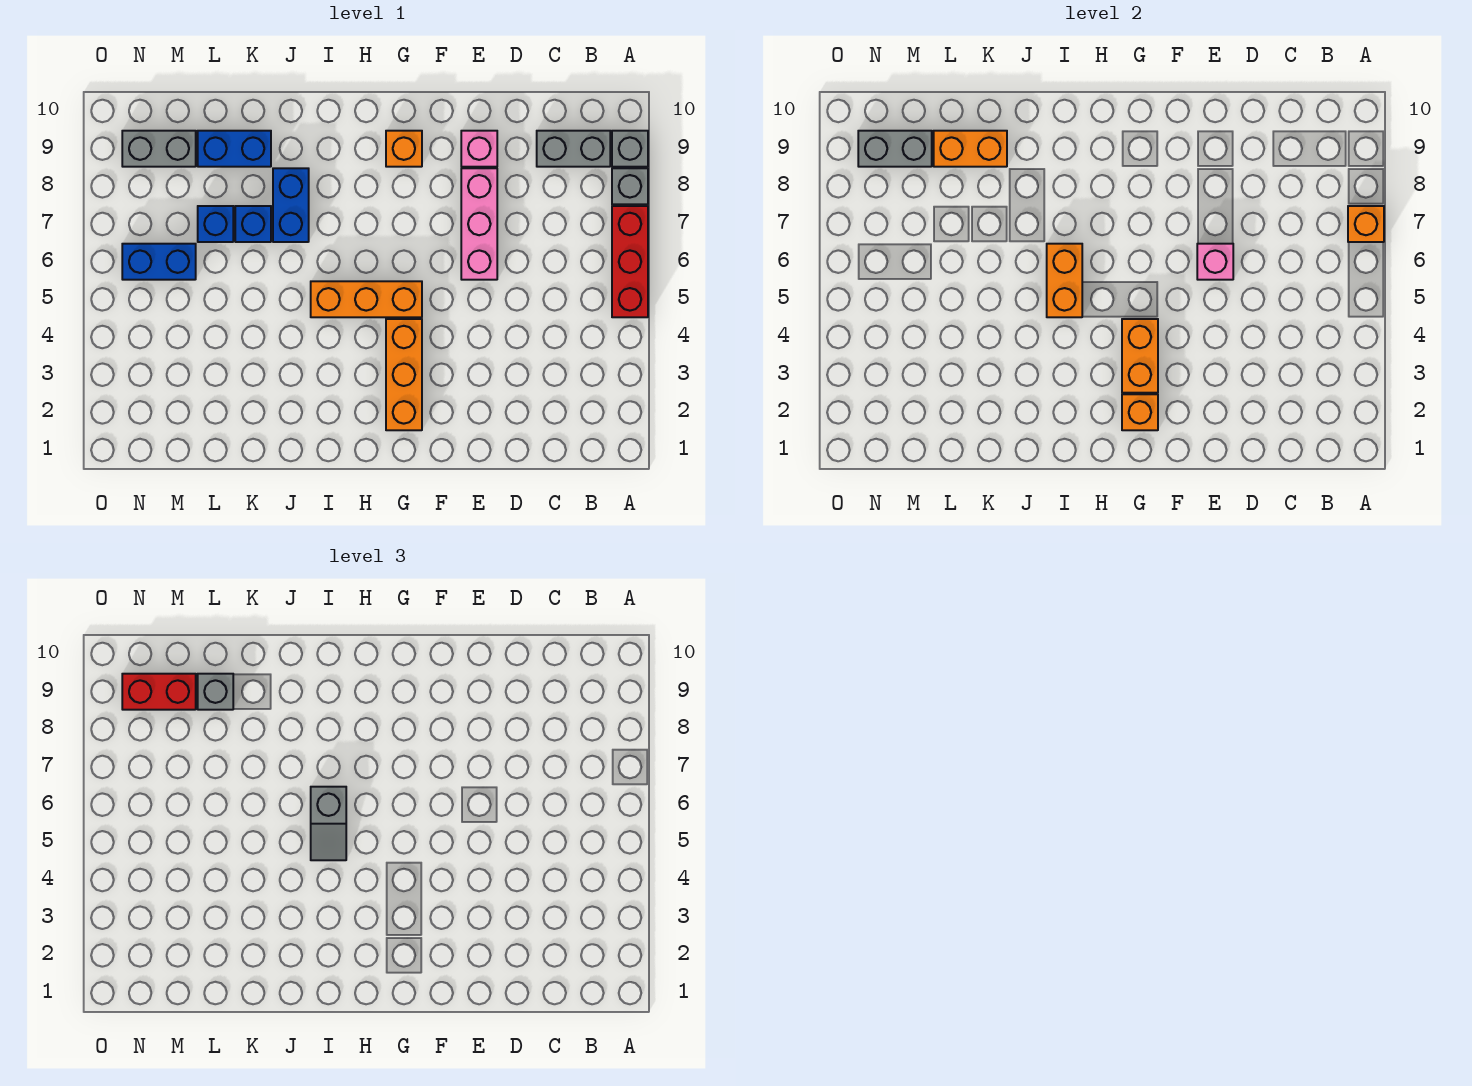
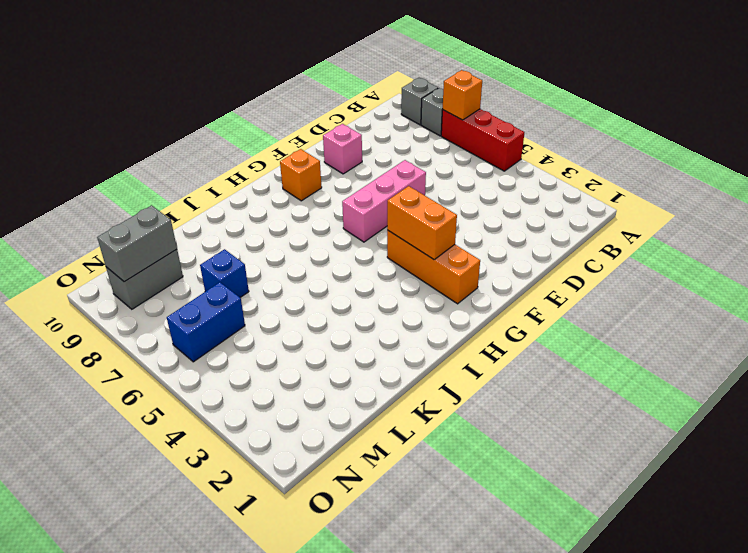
pink 1x3 brick [342,160,426,242] -> pink 1x3 brick turned to [461,168,497,280]
none -> grey 1x2 brick [537,131,610,167]
none -> orange 1x3 brick [311,281,422,317]
none -> blue 1x2 brick [273,168,309,242]

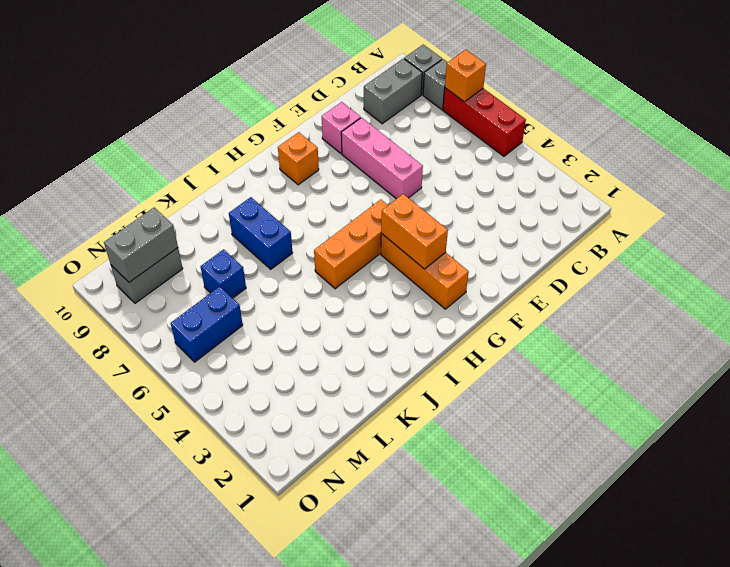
none -> blue 1x1 brick [235,206,271,242]
none -> blue 1x2 brick [198,131,271,167]
none -> pink 1x1 brick [1197,244,1233,280]

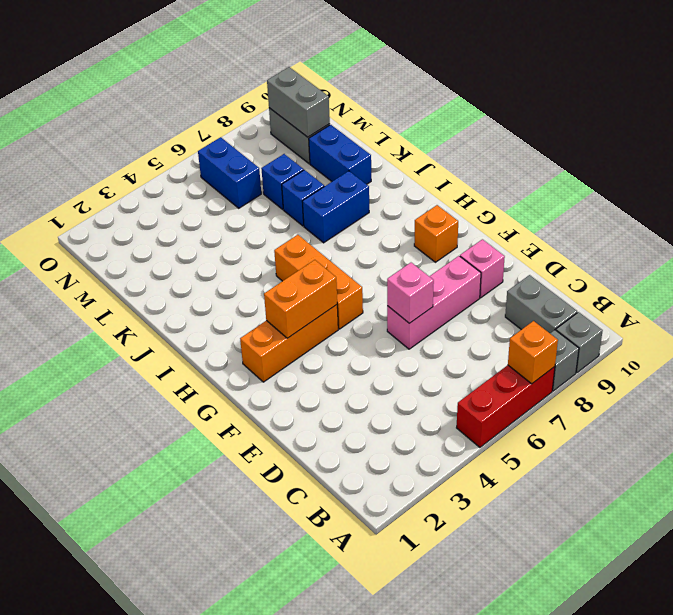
none -> orange 1x1 brick [1122,394,1158,430]
none -> orange 1x2 brick [1047,244,1082,317]
none -> orange 1x2 brick [934,131,1007,167]

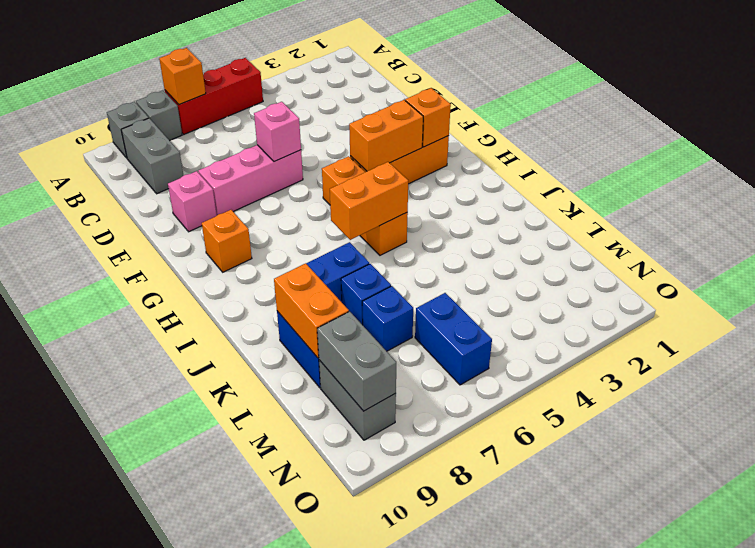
none -> grey 1x2 slope [311,787,346,860]
none -> grey 1x1 brick [198,674,233,710]
none -> red 1x2 brick [122,674,196,710]

